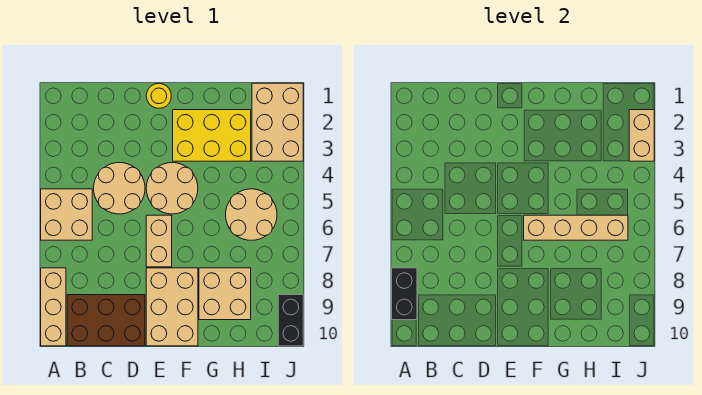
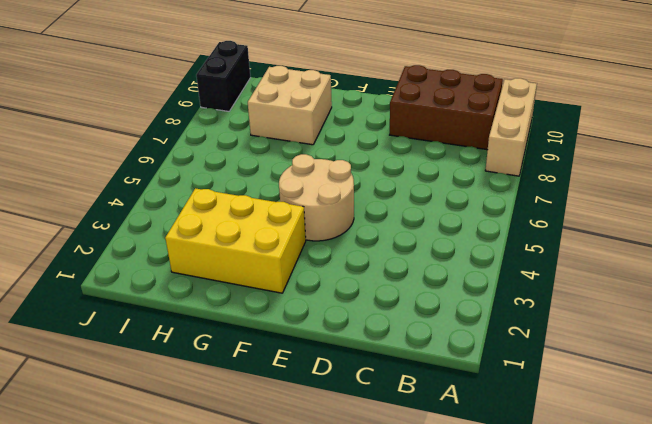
none -> tan 2x2 brick [41,189,92,240]
none -> tan 2x2 round brick [94,163,145,214]
none -> yellow 1x1 round brick [146,83,171,108]

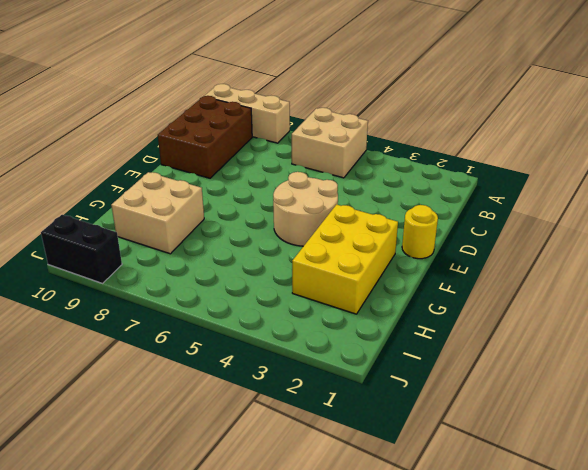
none -> tan 2x2 round brick [94,163,145,214]
none -> tan 1x2 brick [146,215,172,267]
none -> tan 2x3 brick [146,268,198,346]

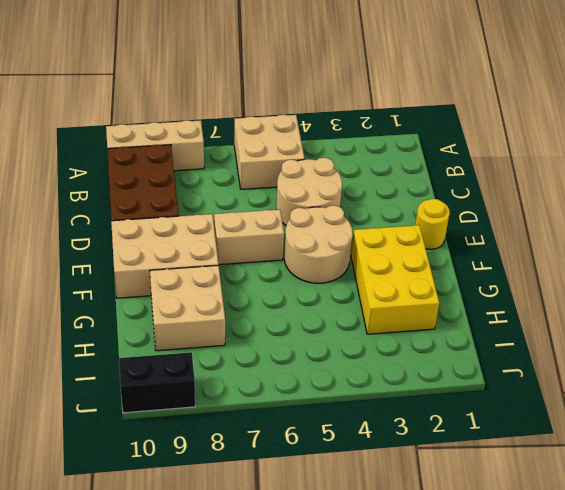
none -> tan 2x2 round brick [226,189,277,240]
none -> tan 2x3 brick [252,83,303,161]
none -> black 1x2 brick [392,268,417,320]

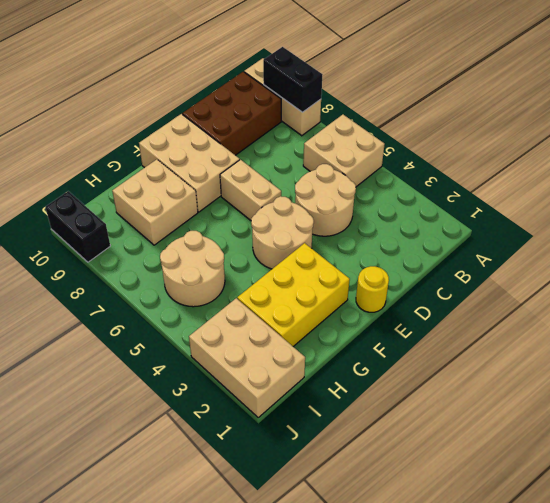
none -> tan 1x4 brick [524,215,628,240]
none -> tan 1x2 brick [629,110,654,161]

